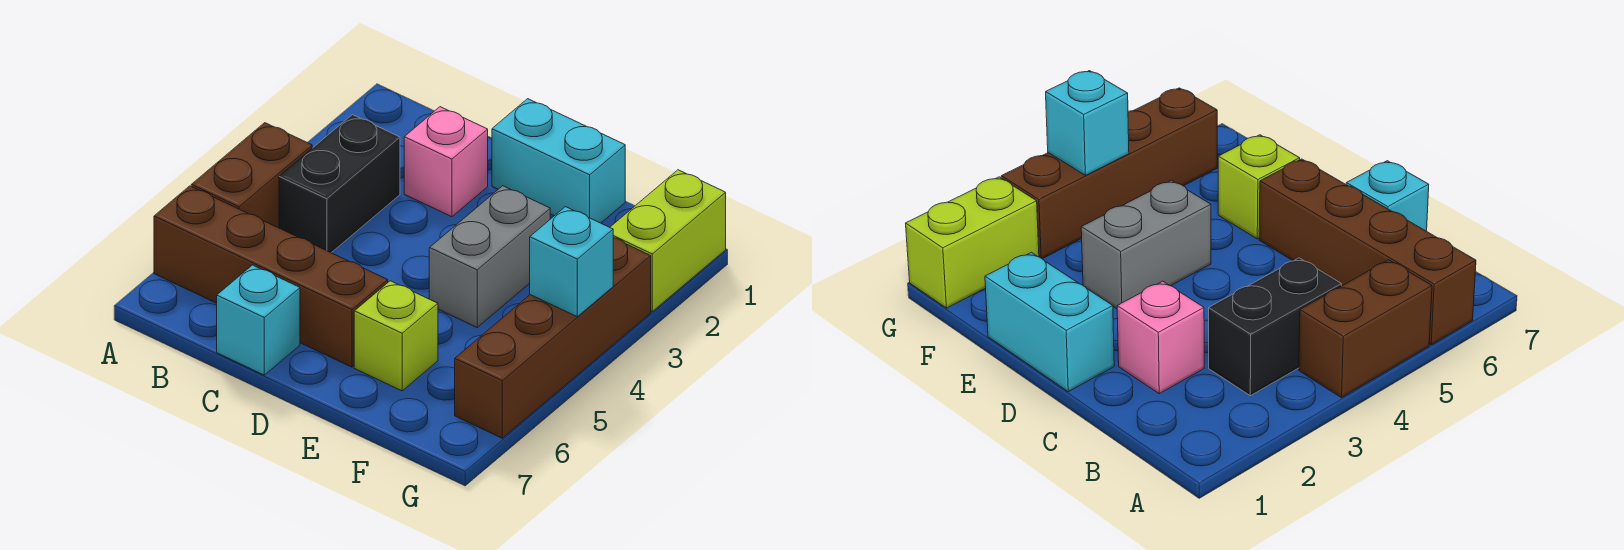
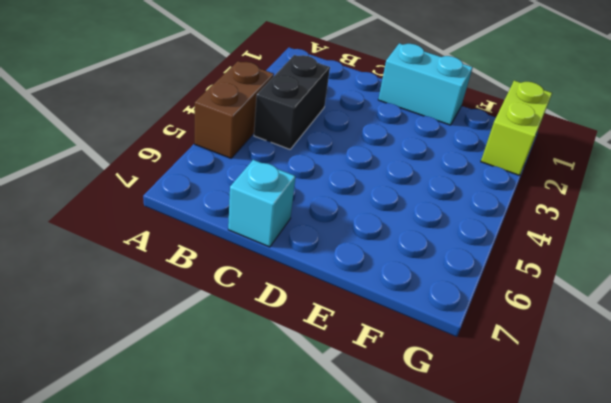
none -> brown 1x4 brick [154,186,388,367]
none -> pink 1x1 brick [404,107,488,217]

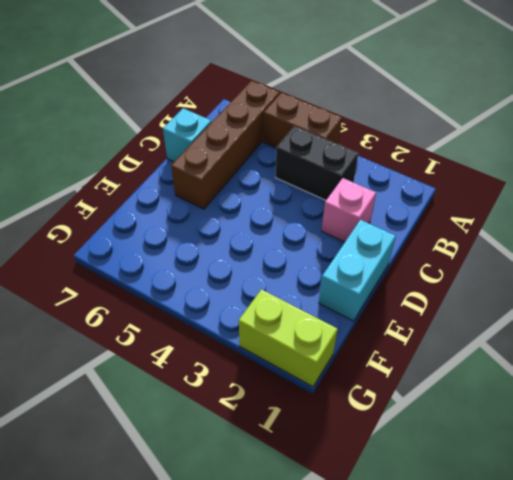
none -> grey 1x2 brick [429,186,550,327]
none -> lime 1x1 brick [354,281,438,391]

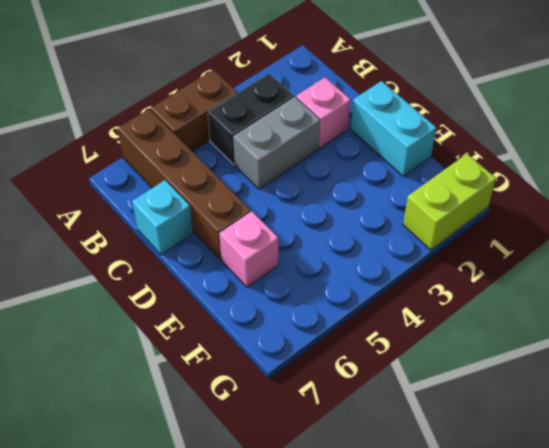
grey 1x2 brick [233,97,320,189] -> grey 1x2 brick moved to [429,186,550,327]
pink 1x1 brick [219,211,278,287] -> lime 1x1 brick [354,281,438,391]
none -> brown 1x4 brick [455,238,651,438]
none -> cyan 1x1 brick [530,207,613,317]

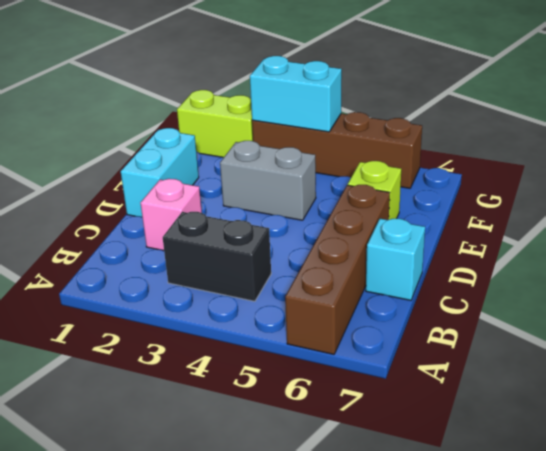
cyan 1x2 brick [250,56,342,132] -> cyan 1x1 brick [530,207,613,317]
none -> brown 1x2 brick [191,123,312,228]

